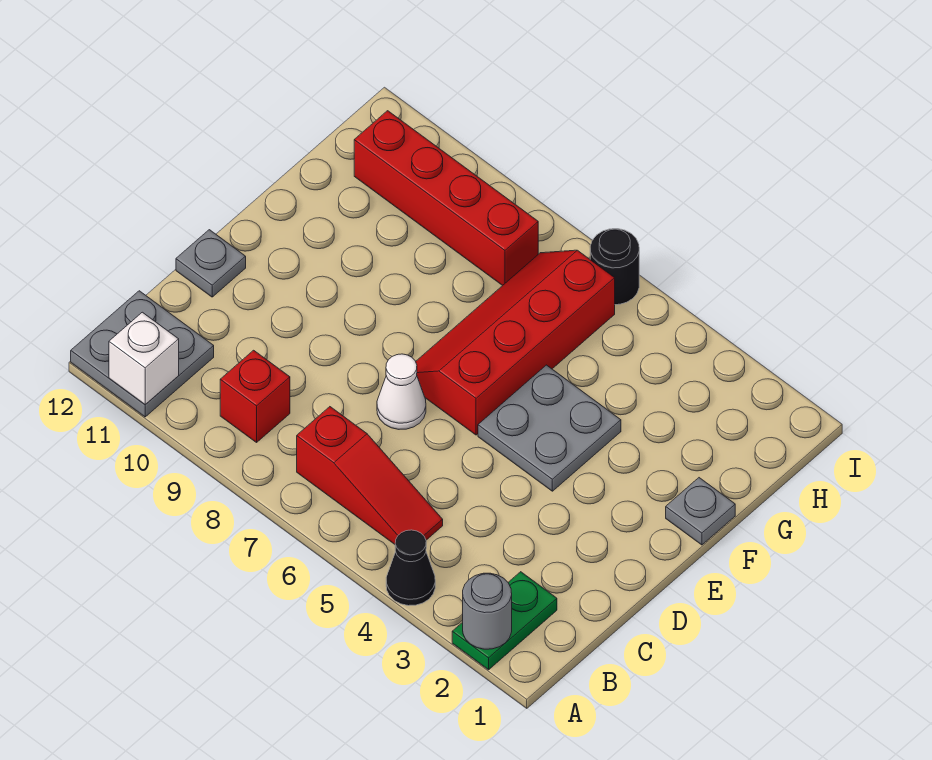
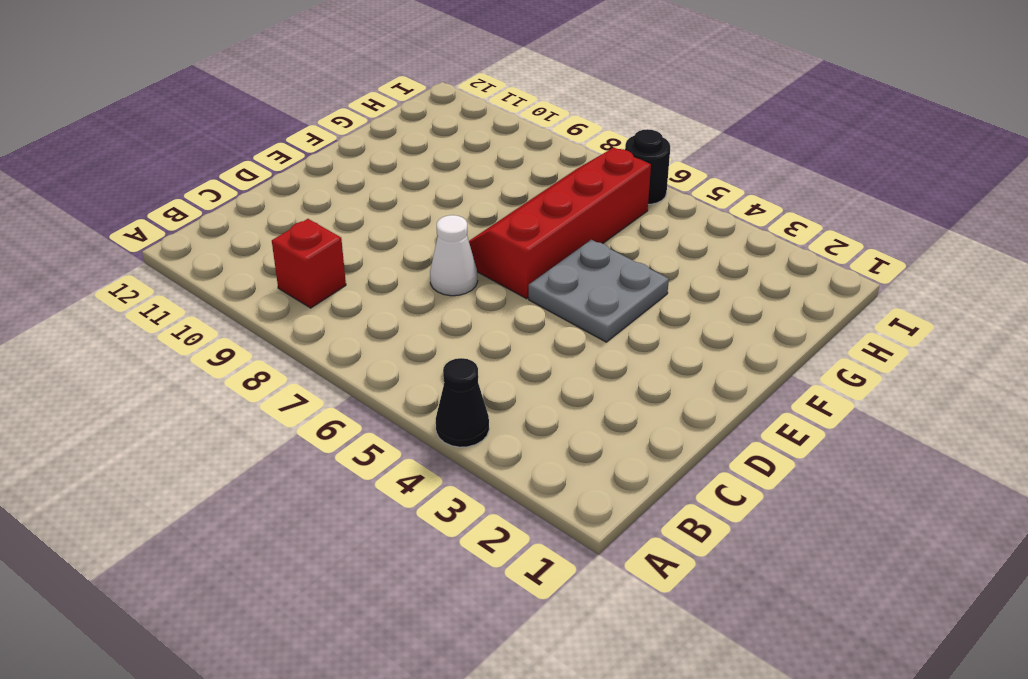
none -> green 1x2 plate [452,572,557,670]
none -> grey 2x2 plate [71,291,214,417]
none -> red 1x3 slope [297,407,443,544]

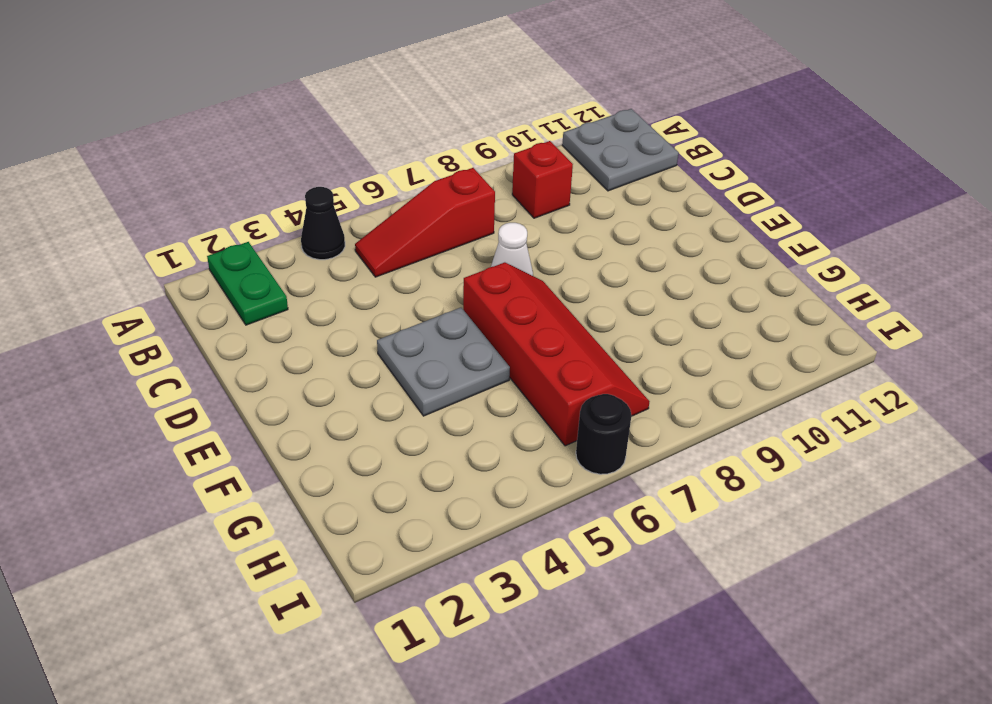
none -> grey 1x1 plate [176,230,246,297]
none -> grey 1x1 plate [666,478,735,545]
none -> red 1x4 brick [354,111,538,286]

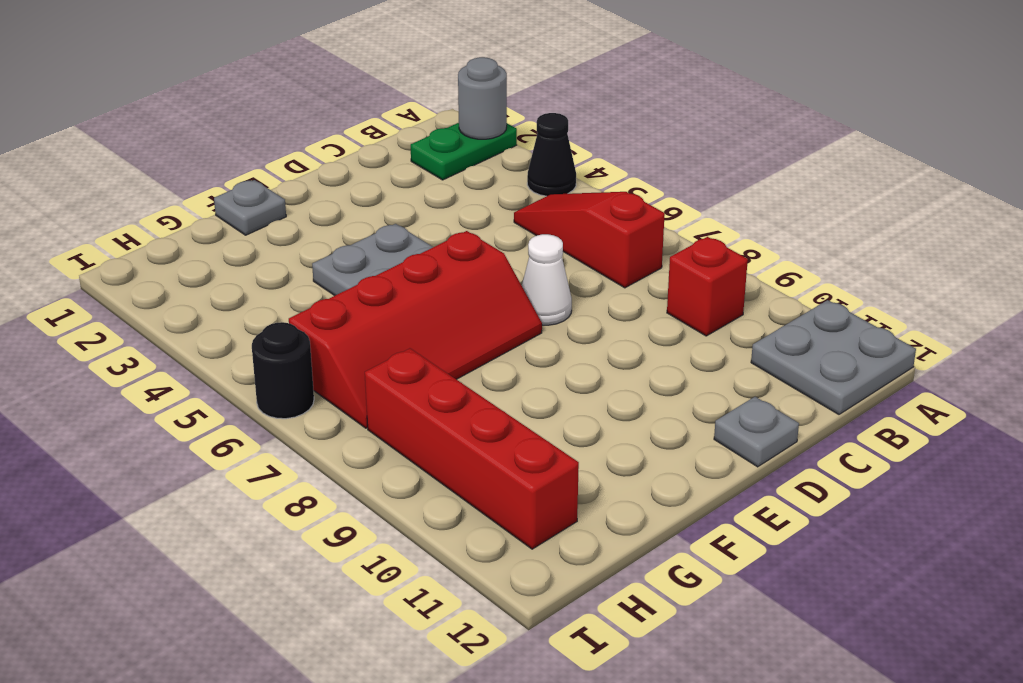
none -> white 1x1 brick [109,312,179,405]

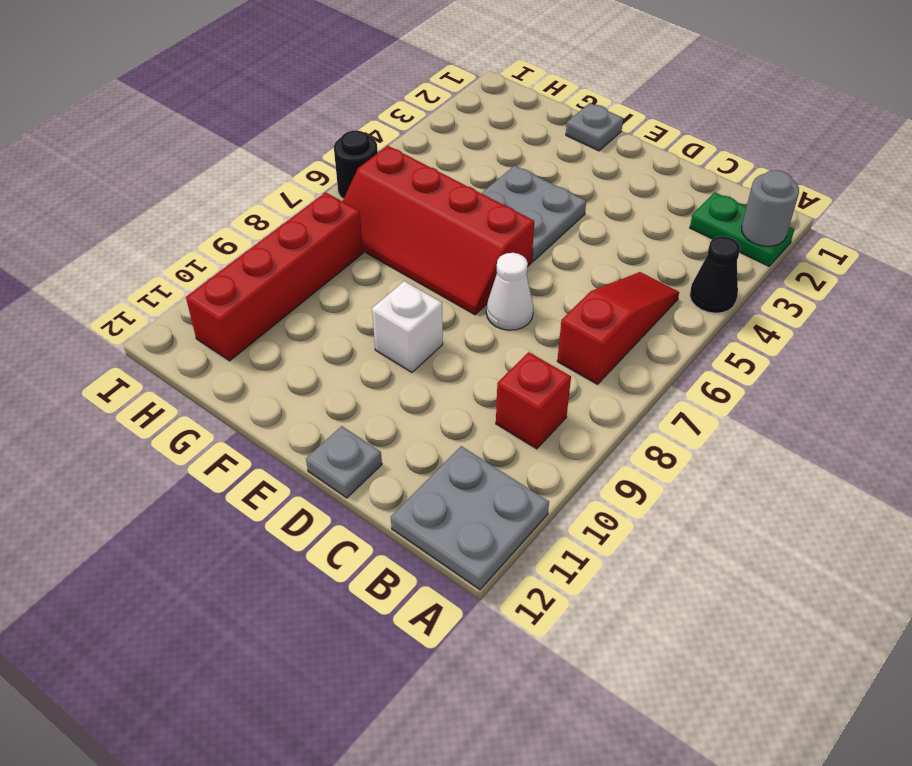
white 1x1 brick [372,281,443,372] -> white 1x1 brick moved to [109,312,179,405]

